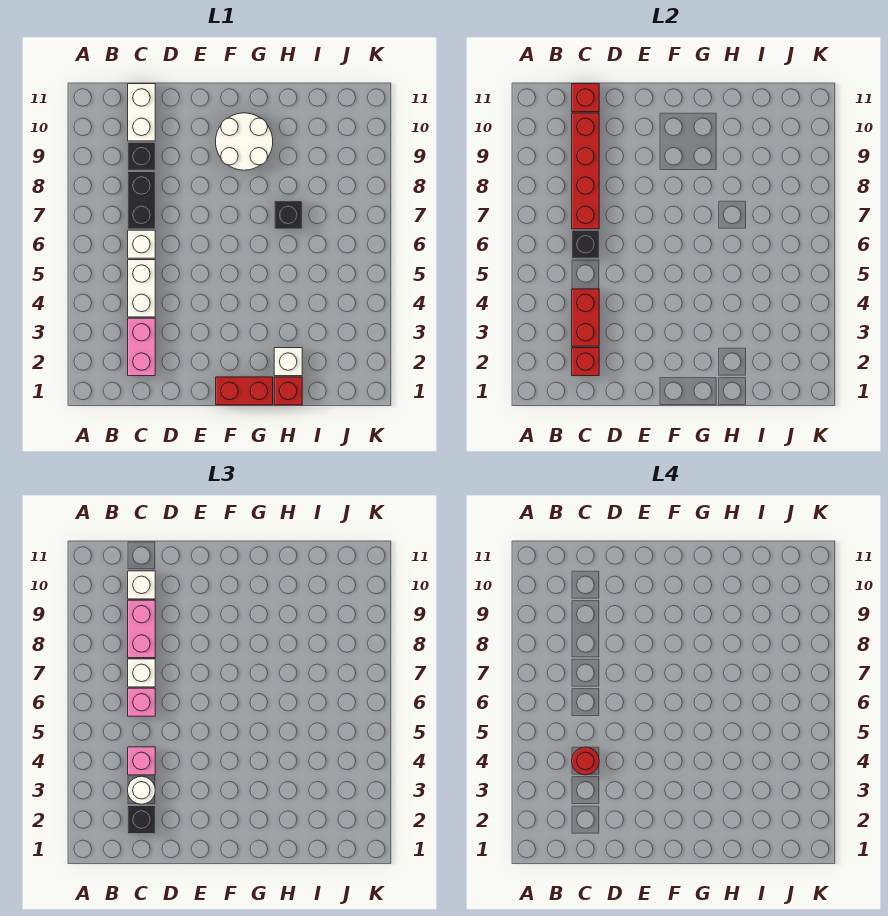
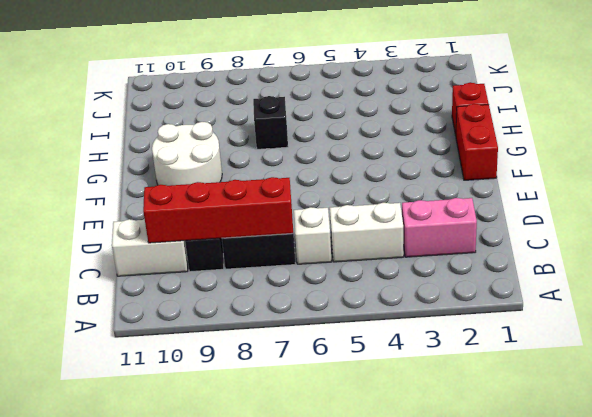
none -> white 1x1 brick [274,348,302,376]
none -> red 1x1 brick [572,348,599,376]
none -> red 1x2 brick [572,289,599,346]

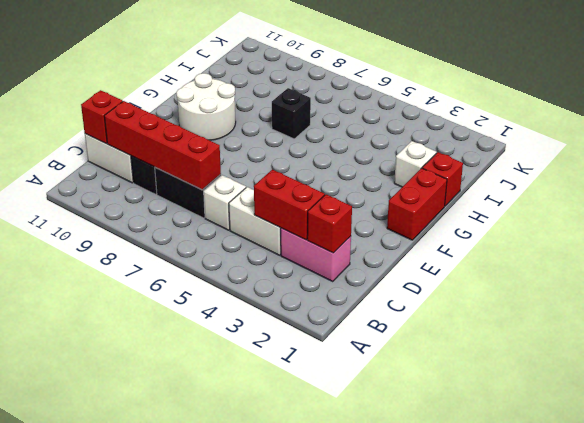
none -> black 1x1 brick [572,230,599,258]
none -> black 1x1 brick [128,806,155,834]
none -> white 1x1 round brick [128,776,155,804]

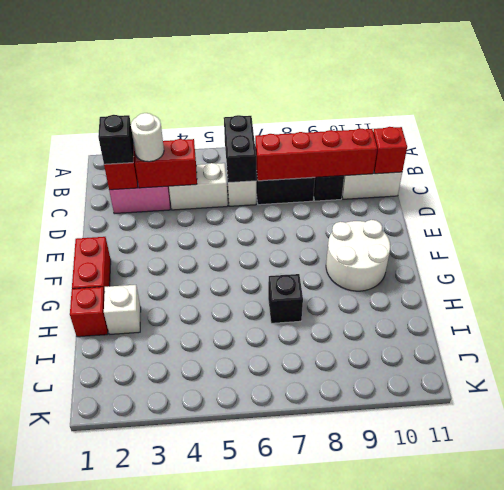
black 1x2 brick [224,115,256,183] -> black 1x1 brick [572,230,599,258]
none -> pink 1x1 brick [128,747,155,775]
none -> pink 1x1 brick [128,688,155,716]
none -> white 1x1 brick [128,659,155,687]

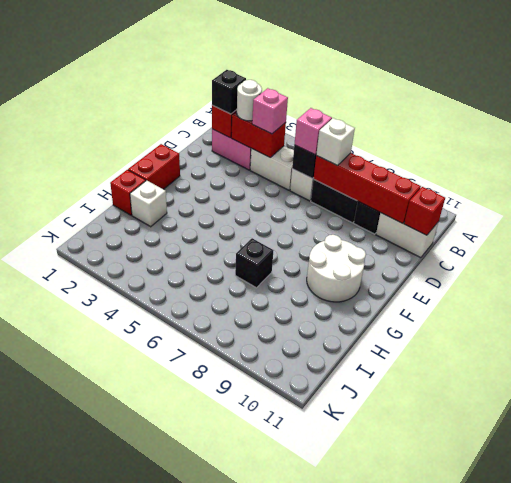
none -> pink 1x2 brick [128,600,155,658]
none -> white 1x1 brick [128,571,155,599]
none -> red 1x1 round brick [572,747,599,775]

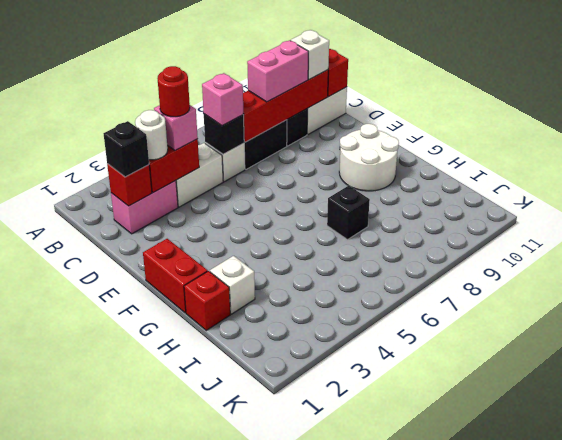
none -> white 1x1 brick [128,659,155,687]

